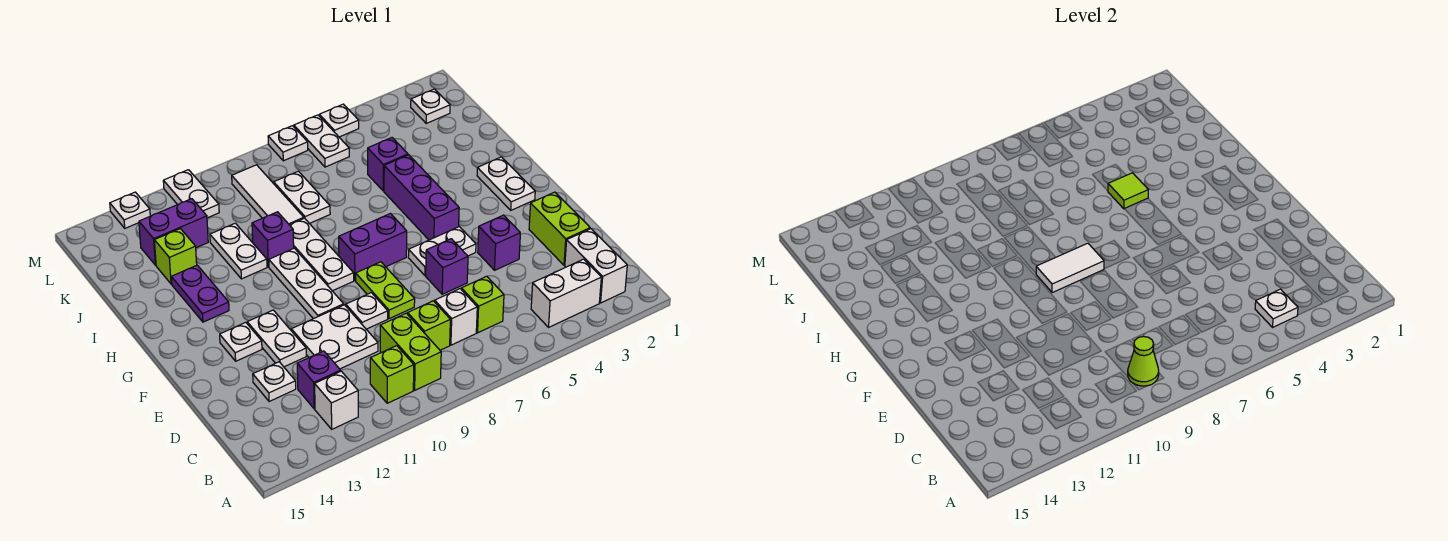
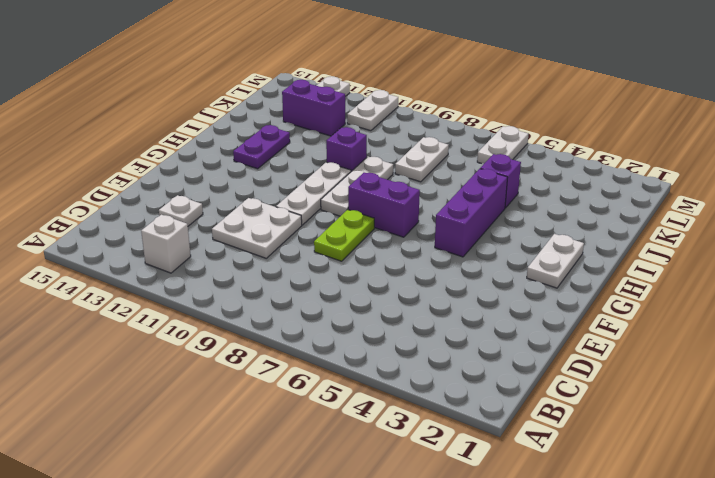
none -> white 1x2 brick [565,229,627,303]
none -> white 1x2 brick [531,259,601,327]
none -> lime 1x2 brick [380,313,441,390]
none -> lime 1x1 brick [370,346,414,403]

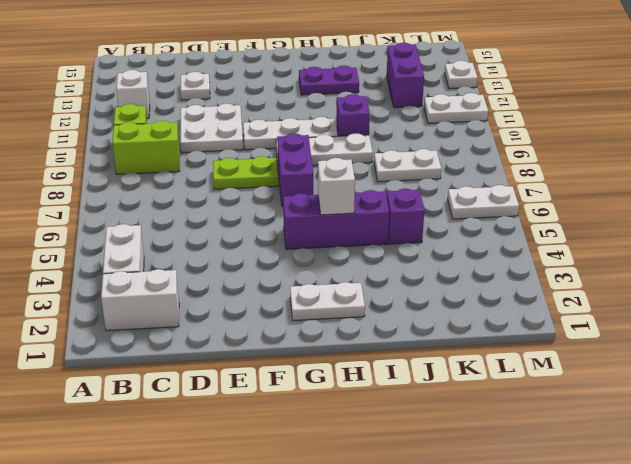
white 1x1 brick [318,158,355,215] -> white 1x1 brick moved to [435,289,477,345]
none -> lime 1x1 brick [461,276,504,333]
none -> lime 1x1 brick [408,301,450,350]
none -> purple 1x1 brick [297,351,341,409]
none -> lime 1x2 brick [529,192,590,265]

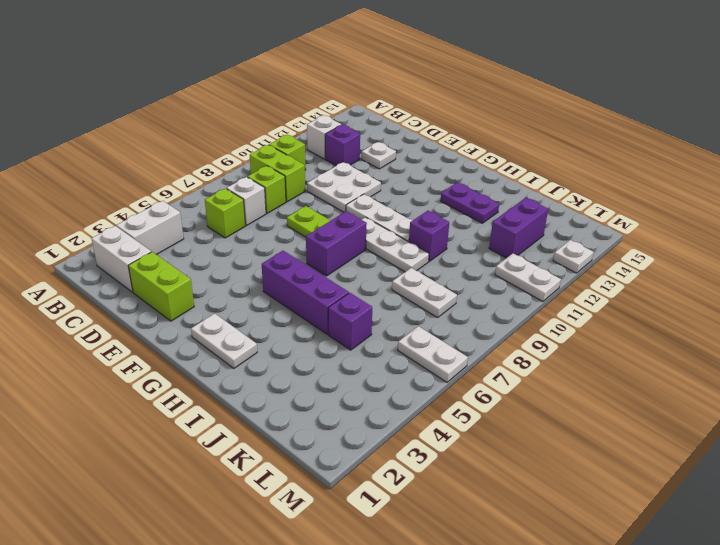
none -> purple 1x1 brick [478,215,520,270]
none -> purple 1x1 brick [426,239,468,294]
none -> white 1x1 plate [346,293,388,329]
none -> white 1x2 plate [247,310,306,367]

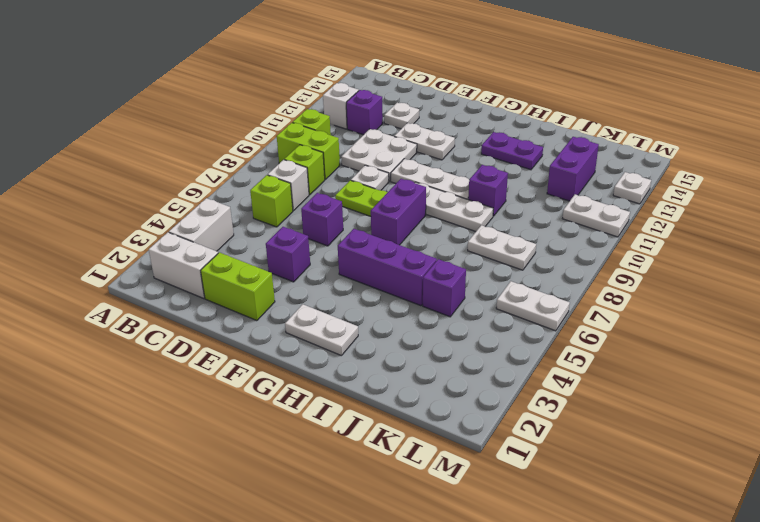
none -> white 1x2 plate [408,227,476,275]
none -> white 1x1 plate [220,322,262,361]
none -> white 1x2 plate [210,223,267,279]
none -> white 1x3 tile [232,165,304,225]

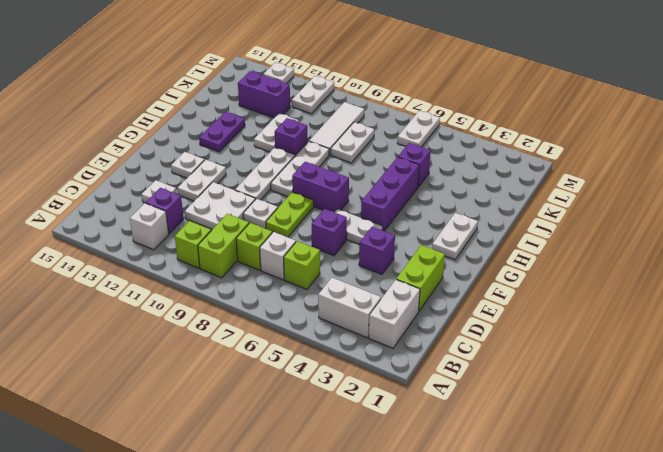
none -> lime 1x1 brick [154,229,197,284]
none -> white 1x1 plate [411,89,450,123]
none -> white 1x1 plate [319,104,359,137]
none -> white 1x1 plate [268,126,308,161]

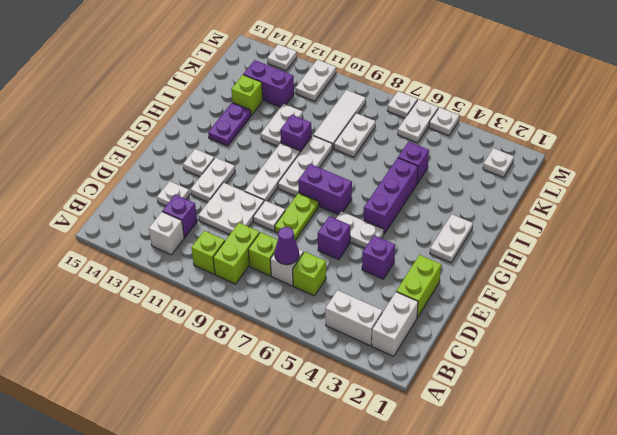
purple 1x1 cone [275,227,299,265] -> none
none -> white 1x1 plate [1255,289,1298,327]
none -> lime 1x1 cone [1128,336,1159,386]
none -> white 1x2 tile [1036,243,1104,293]
none -> lime 1x1 tile [1108,173,1148,209]

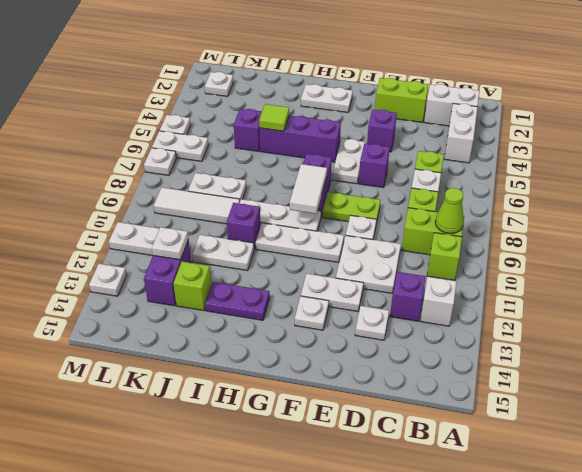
white 1x1 plate [152,227,189,260] -> white 1x1 plate moved to [1255,289,1298,327]

